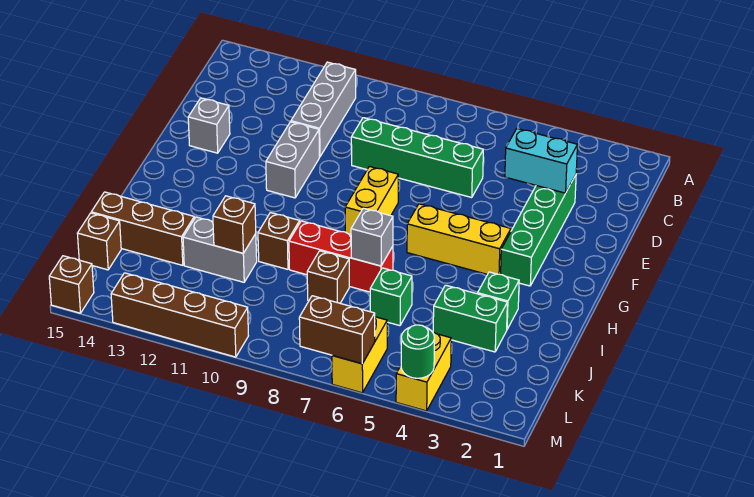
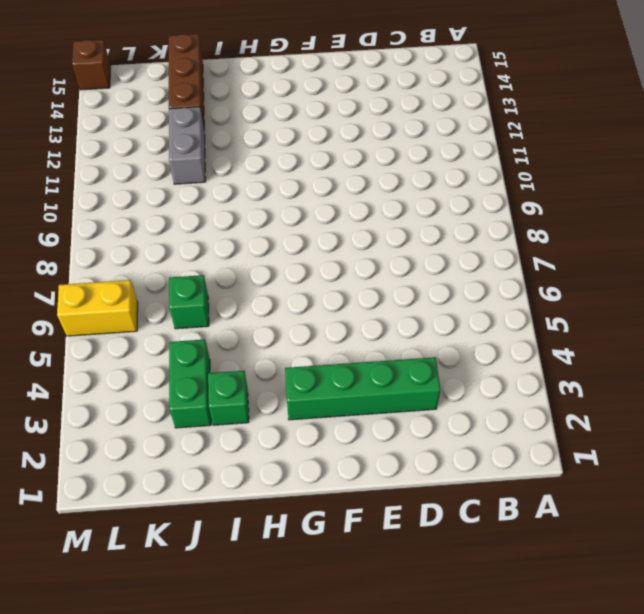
none -> grey 1x3 brick [291,62,356,157]
none -> green 1x4 brick [351,118,483,198]
none -> grey 1x2 brick [266,122,319,198]

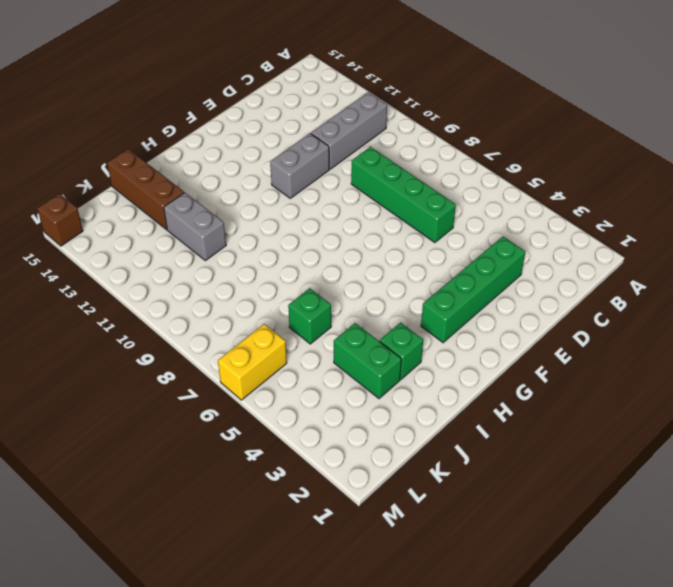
none -> grey 1x1 brick [188,98,230,153]
none -> yellow 1x2 brick [345,166,398,234]
none -> yellow 1x3 brick [407,204,511,275]

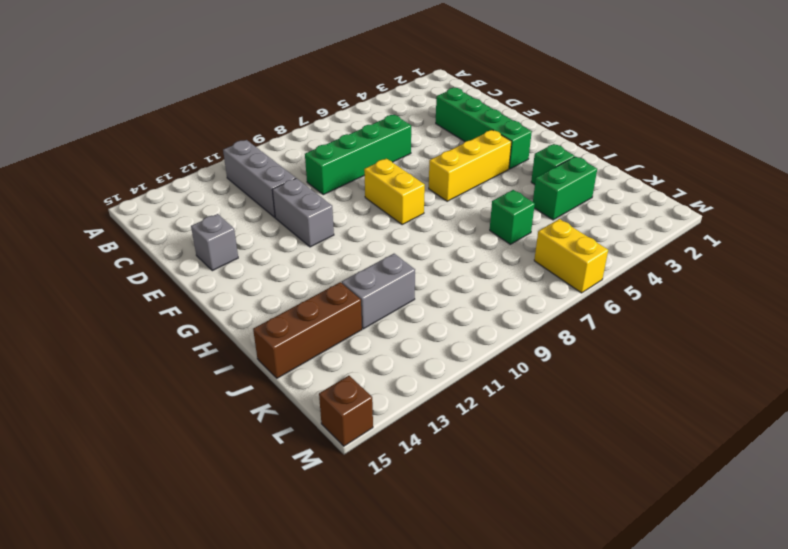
none -> red 1x3 brick [289,221,393,292]
none -> brown 1x1 brick [258,213,300,269]
none -> brown 1x1 brick [307,251,349,303]

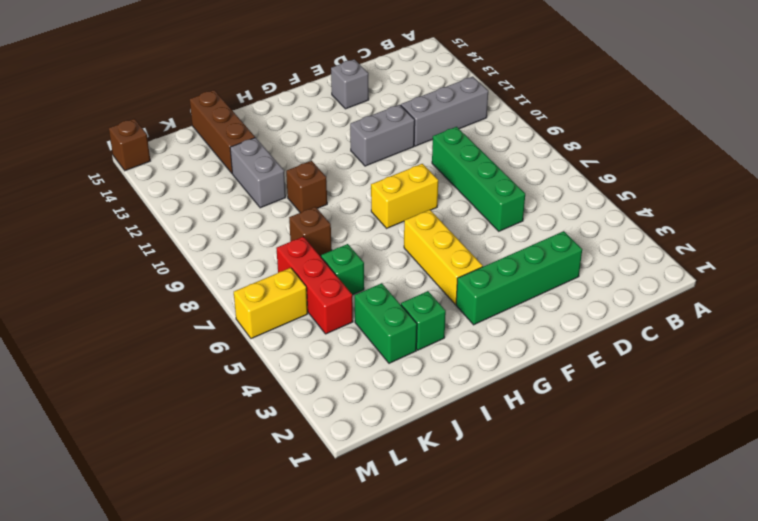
red 1x3 brick [276,237,353,334] -> red 1x3 brick moved to [289,221,393,292]
none -> brown 1x1 brick [77,213,121,270]
none -> yellow 1x2 brick [396,332,451,411]
none -> brown 1x4 brick [111,273,248,357]

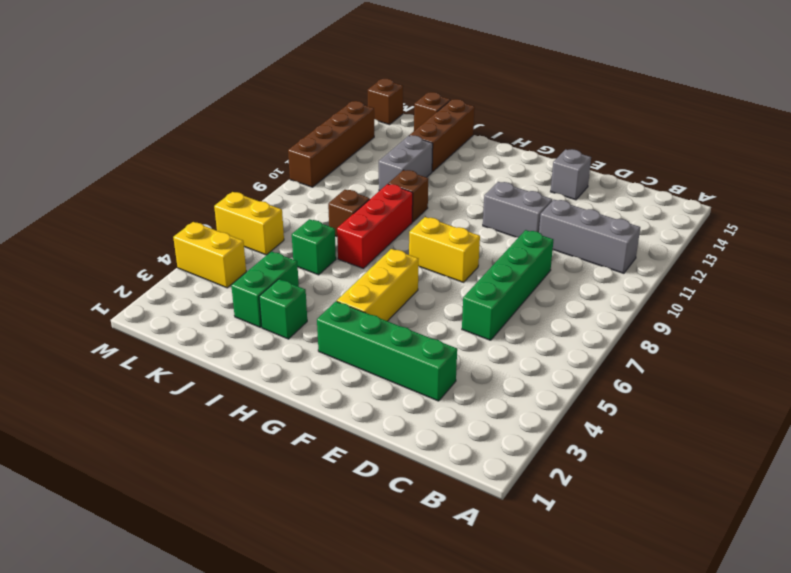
none -> cyan 1x2 brick [505,128,577,193]
none -> grey 1x1 brick [351,208,393,266]
none -> brown 1x1 brick [213,196,256,253]

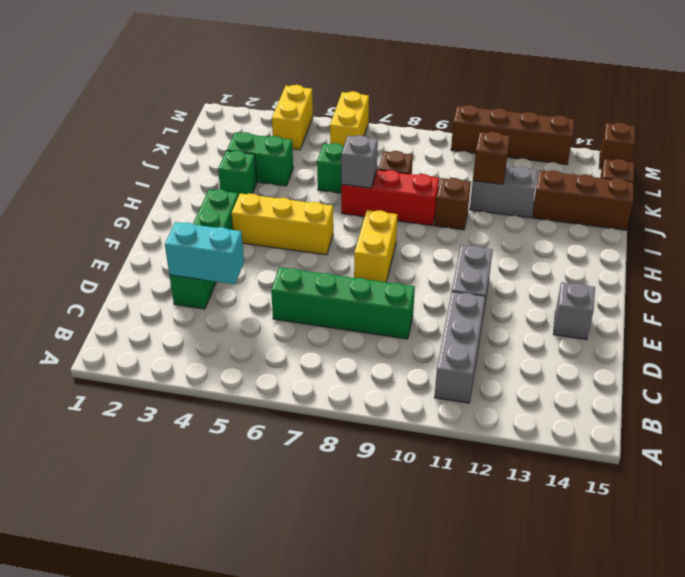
none -> green 1x1 round brick [401,325,434,378]
none -> brown 1x2 brick [299,296,375,364]

